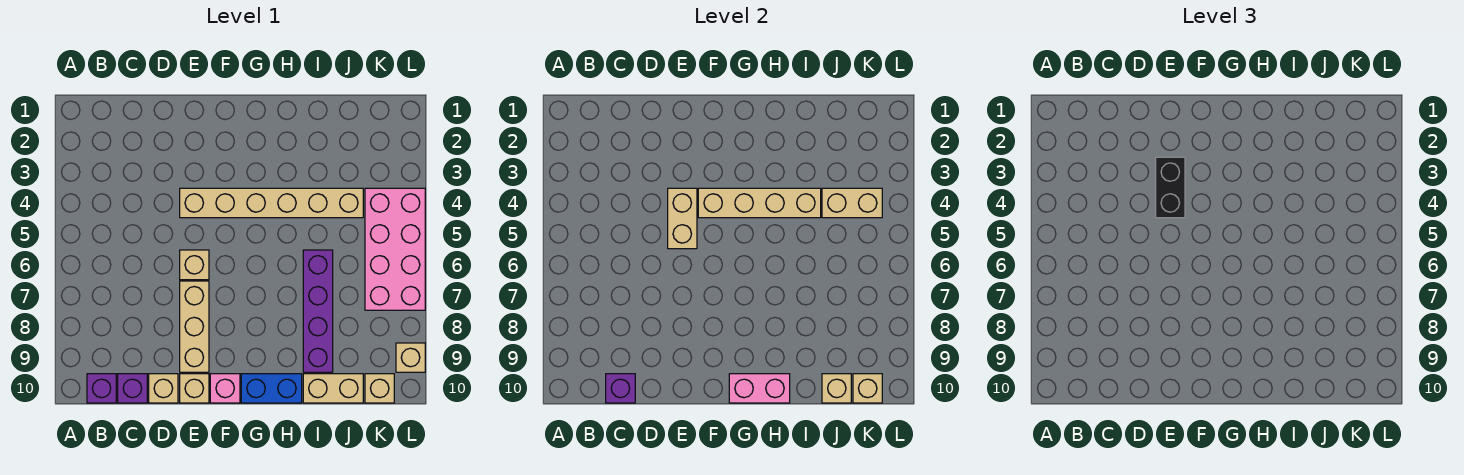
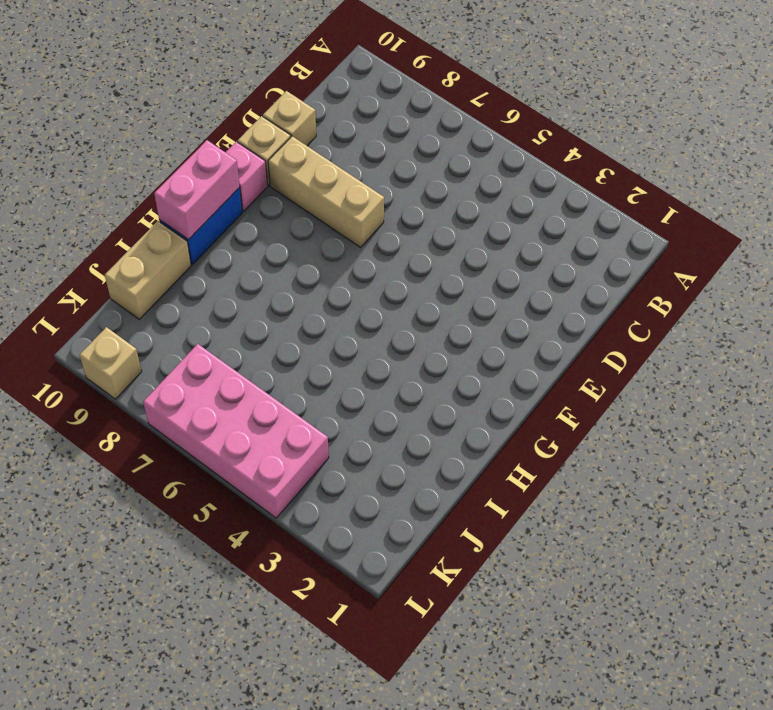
none -> purple 1x1 brick [87,374,116,403]
none -> purple 1x1 brick [118,374,147,403]
none -> tan 1x6 brick [180,188,363,218]

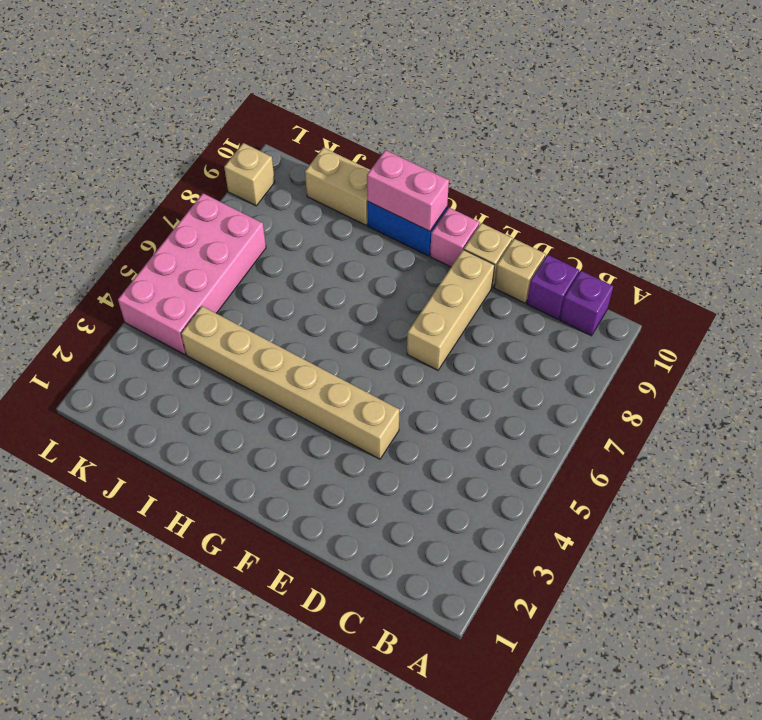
none -> tan 1x1 brick [180,250,209,280]
none -> purple 1x4 brick [303,250,333,372]
none -> tan 1x1 brick [365,374,394,403]

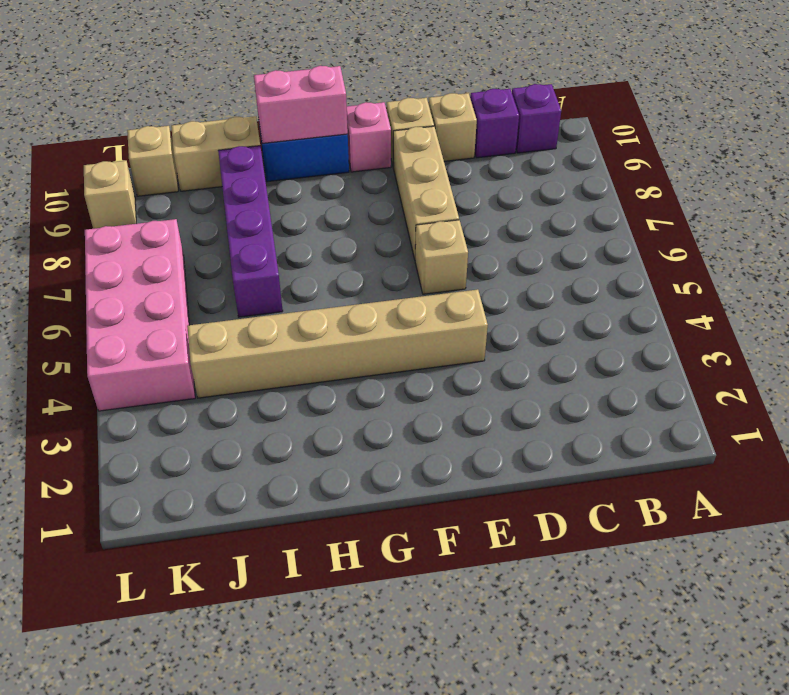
none -> purple 1x1 brick [606,374,635,403]
none -> tan 1x2 brick [668,188,697,249]
none -> tan 1x4 brick [698,188,821,218]

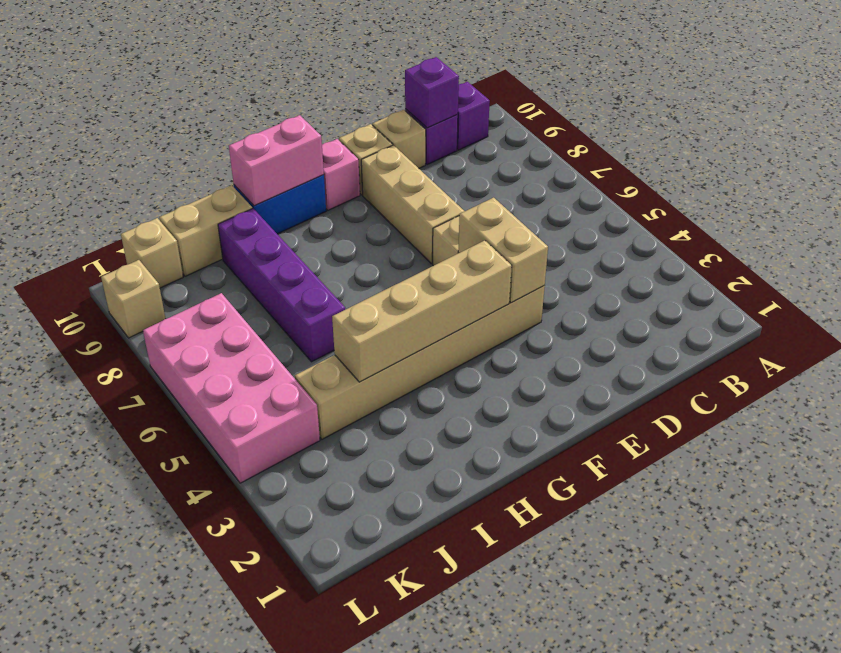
none -> tan 1x2 brick [822,188,882,218]
none -> tan 1x1 brick [822,374,851,403]
none -> tan 1x1 brick [853,374,882,403]

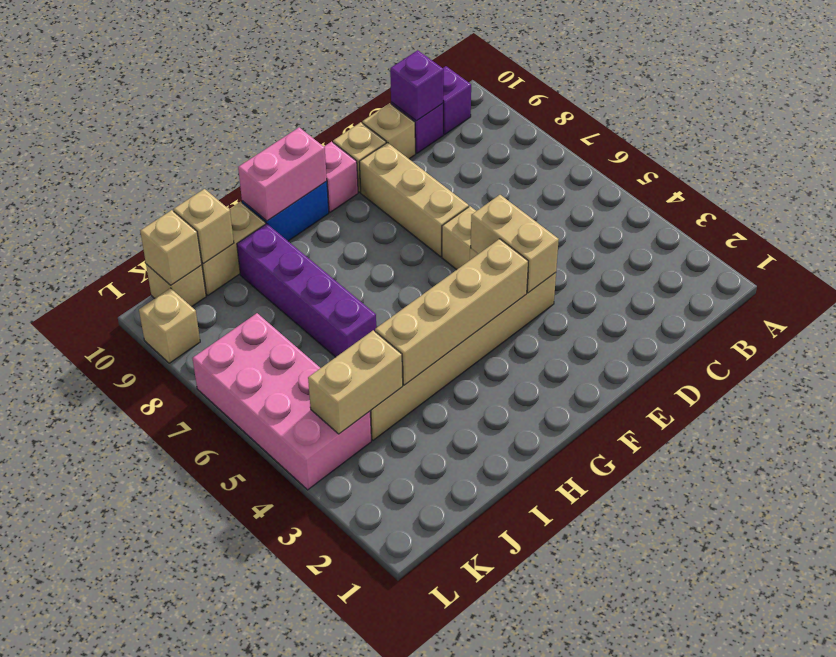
none -> black 1x2 brick [1156,157,1185,218]

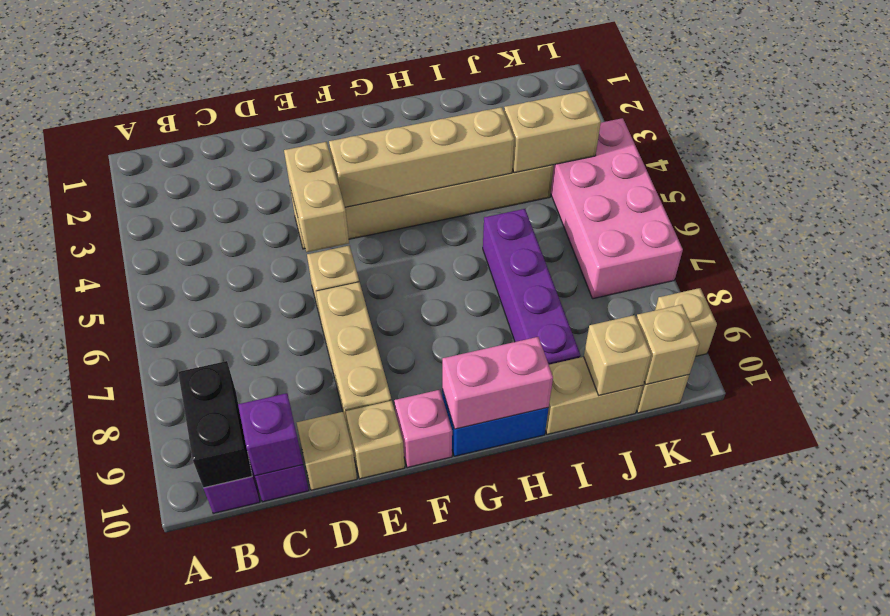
black 1x2 brick [178,361,252,488] -> black 1x2 brick moved to [1156,157,1185,218]

